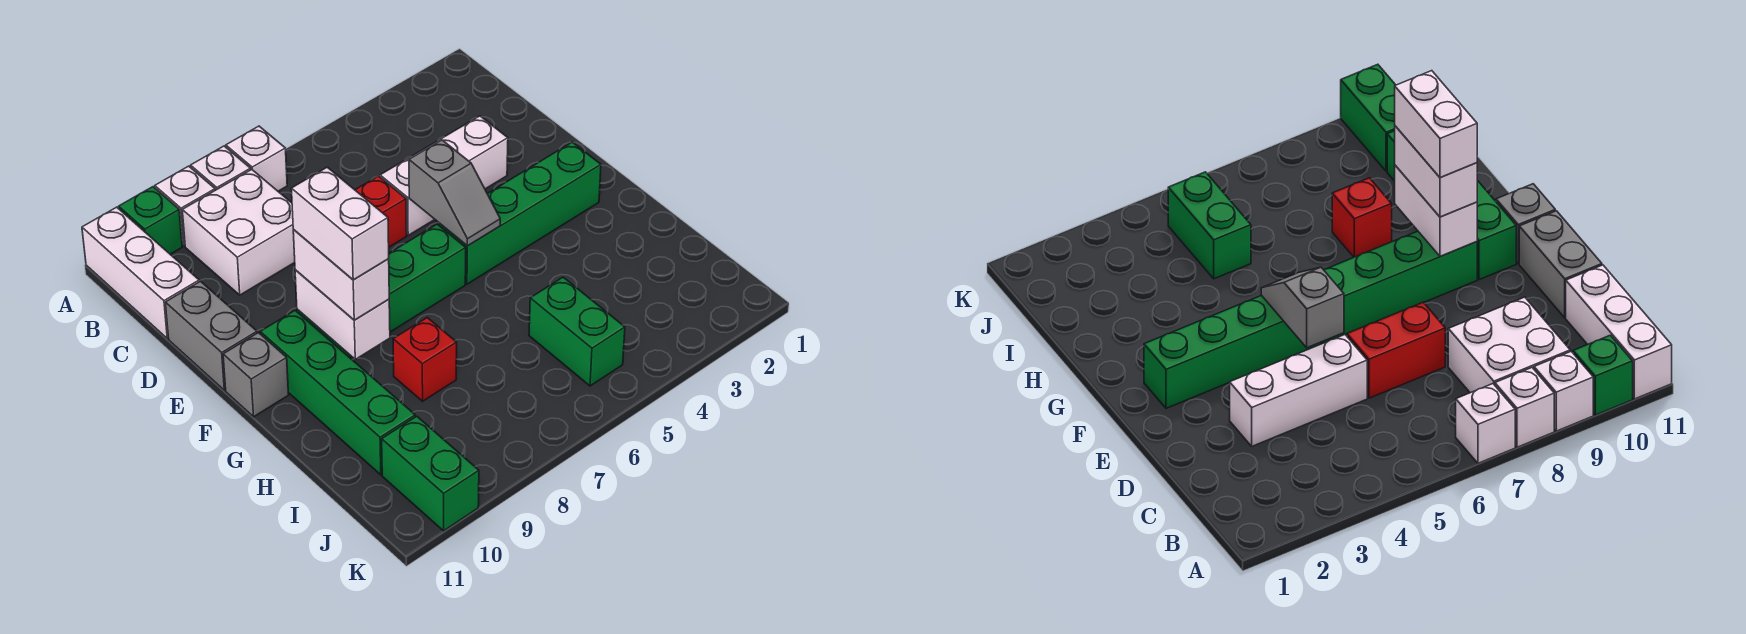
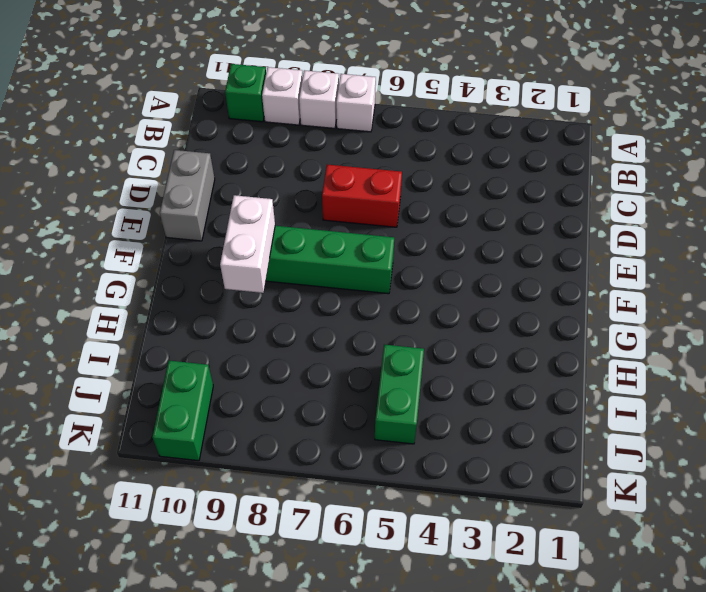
none -> white 1x3 brick [82,207,199,338]
none -> white 2x2 brick [182,170,295,295]
none -> white 1x3 brick [380,116,508,235]

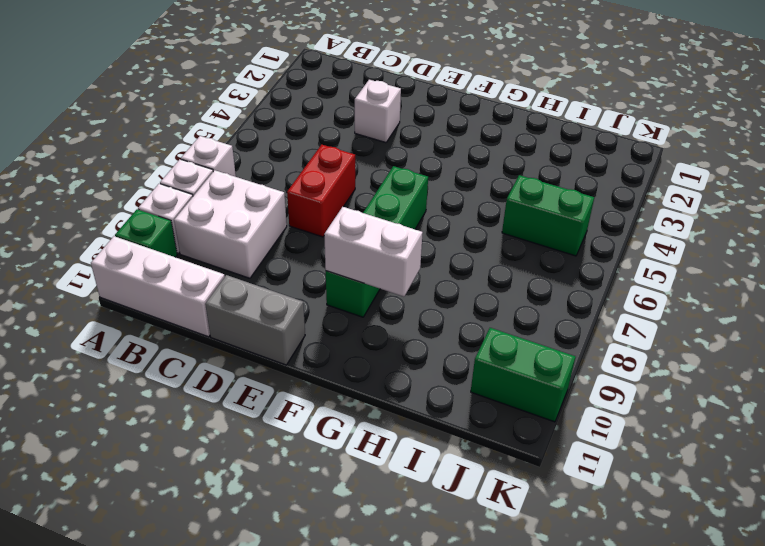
white 1x1 brick [355,80,401,143] -> white 1x3 brick [380,116,508,235]
none -> green 1x4 brick [439,142,601,284]
none -> green 1x4 brick [260,311,415,475]
none -> grey 1x1 brick [223,333,289,417]

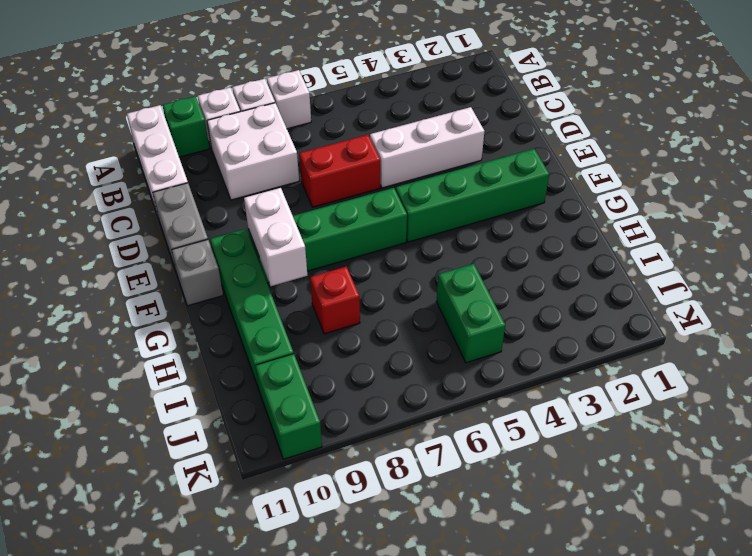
none -> grey 1x2 slope [409,140,500,246]
none -> white 1x2 brick [293,230,389,320]
none -> white 1x2 brick [291,167,389,280]

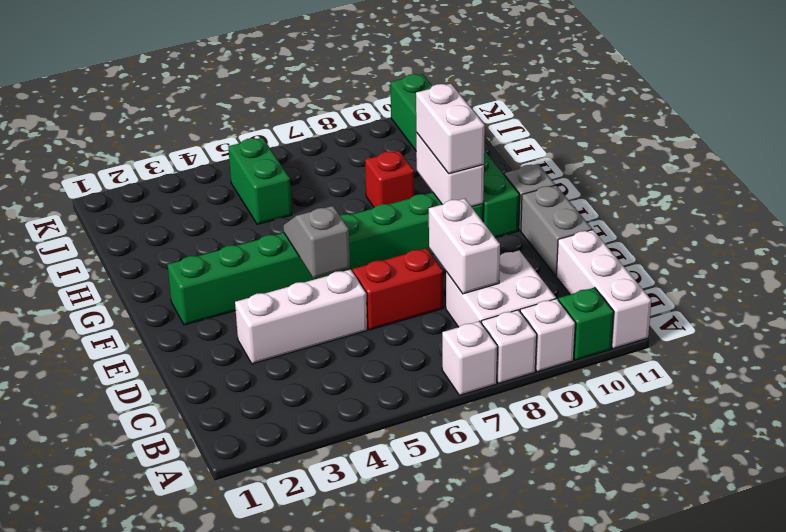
white 1x2 brick [429,198,500,294] -> white 1x2 brick moved to [291,167,389,280]

